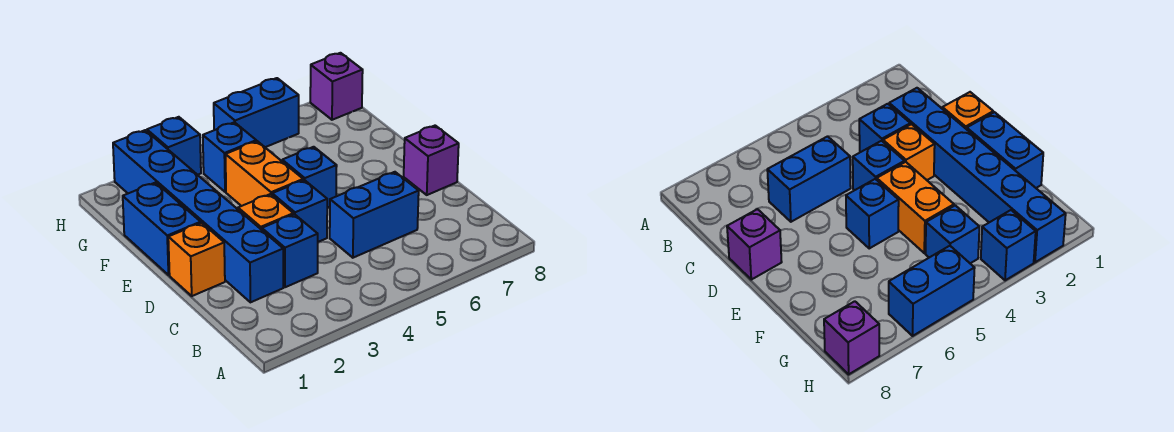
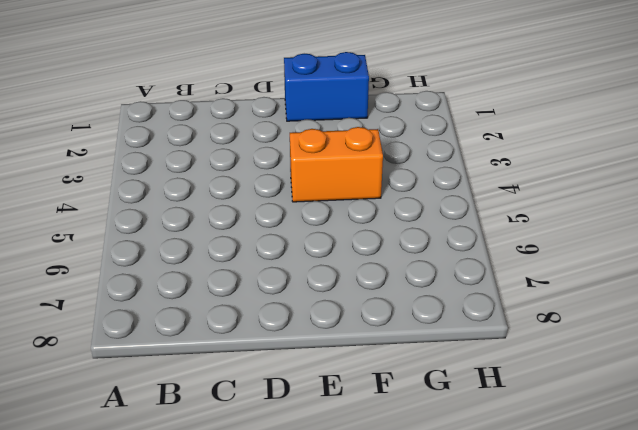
none -> blue 1x6 brick [113,130,283,302]
none -> blue 1x1 brick [262,214,318,287]
none -> blue 1x2 brick [330,172,419,258]

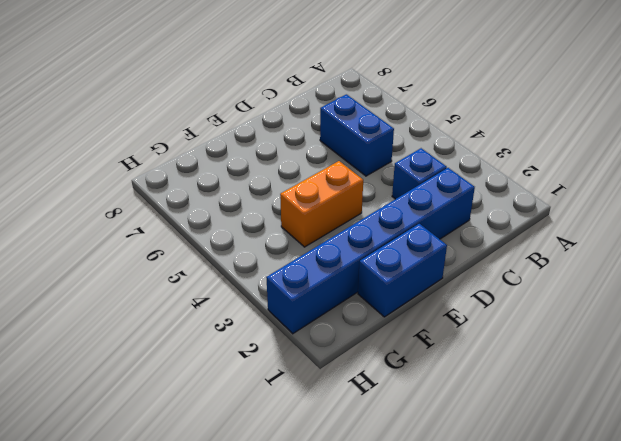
none -> orange 1x1 brick [168,223,225,296]
none -> orange 1x1 brick [238,194,293,230]
none -> blue 1x1 brick [272,180,327,242]

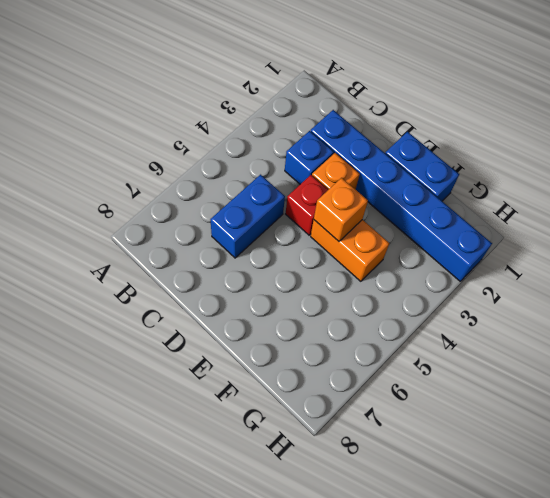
red 1x1 brick [286,175,328,235] -> blue 1x1 brick [272,180,327,242]
orange 1x1 brick [314,178,368,241] -> orange 1x1 brick moved to [168,223,225,296]
none -> purple 1x1 brick [404,126,459,195]
none -> blue 1x1 brick [282,147,337,208]
none -> blue 1x1 brick [203,122,256,192]

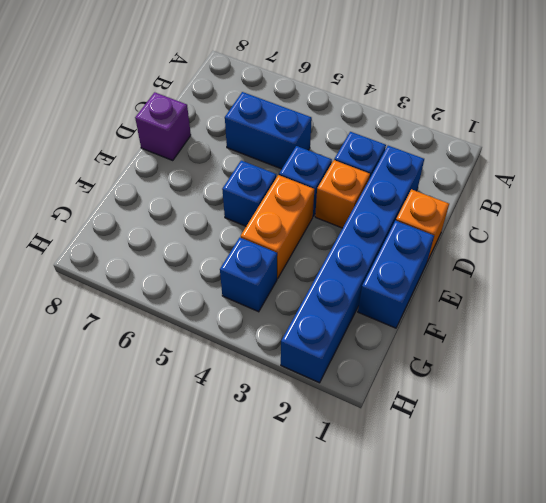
none -> blue 1x1 brick [147,117,201,175]
none -> blue 1x2 brick [214,78,299,147]
none -> purple 1x1 brick [310,53,363,120]

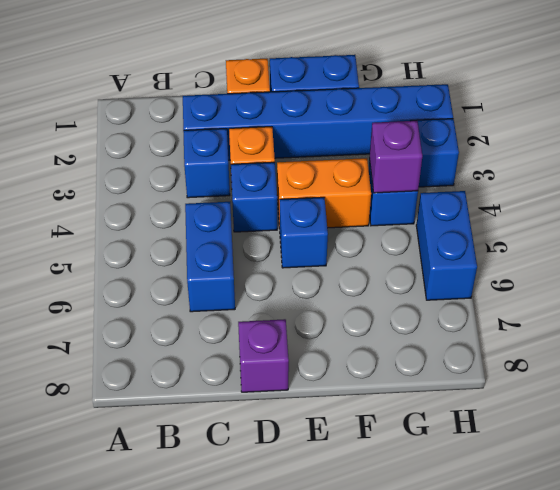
purple 1x1 brick [369,121,422,193] -> purple 1x1 brick moved to [310,53,363,120]

